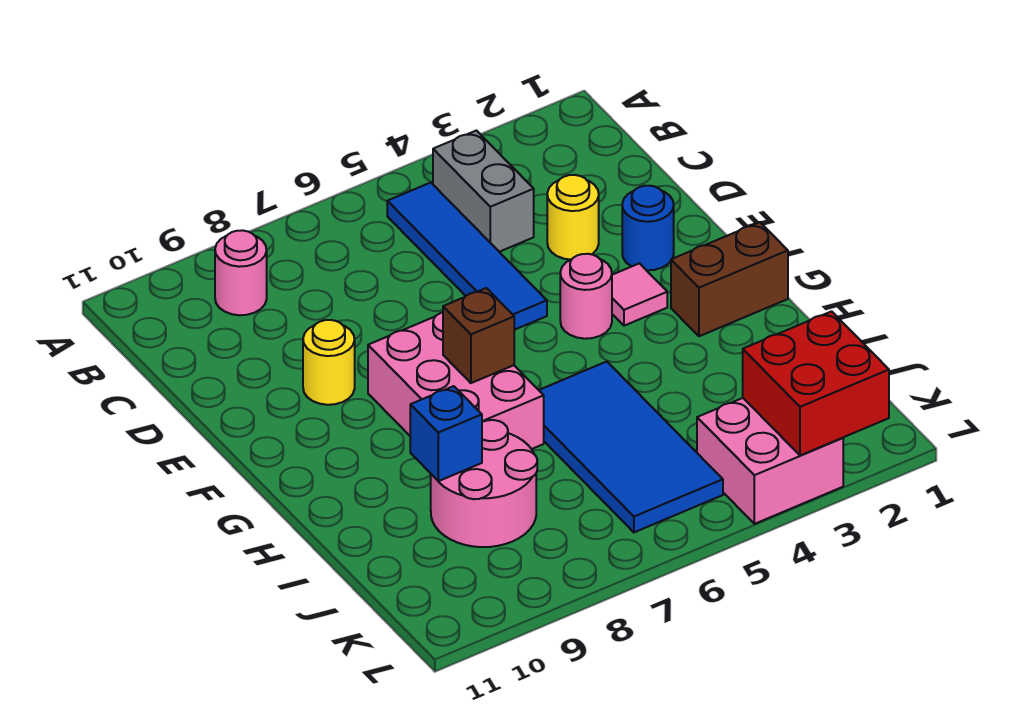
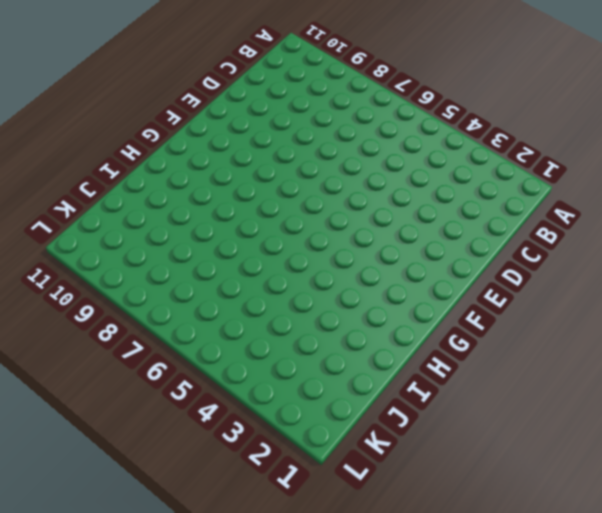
none -> grey 1x2 brick [433,131,534,252]
none -> blue 1x4 tile [387,183,547,330]
none -> pink 1x1 round brick [215,230,267,315]

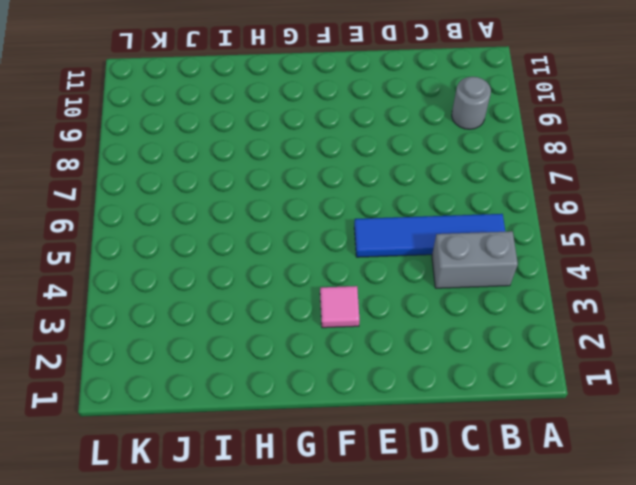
grey 1x1 round brick [452,77,491,129] -> pink 1x1 round brick [215,230,267,315]
none -> yellow 1x1 round brick [547,175,599,260]
none -> blue 1x1 round brick [622,186,674,270]
none -> yellow 1x1 round brick [303,320,355,405]

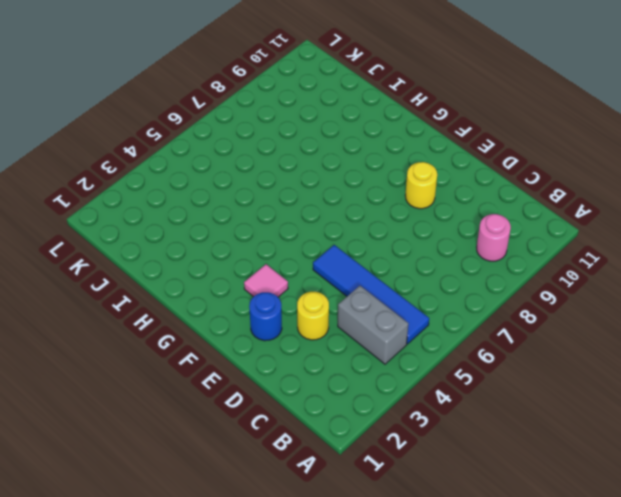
none -> pink 1x1 round brick [560,254,612,339]
none -> pink 2x3 brick [368,312,544,449]
none -> brown 1x2 brick [671,222,788,336]

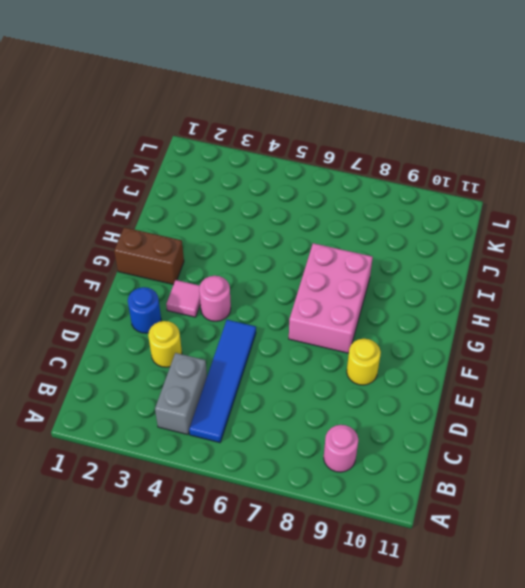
none -> blue 2x4 tile [539,362,723,532]
none -> pink 2x2 round brick [431,420,537,547]
none -> pink 2x2 brick [697,398,843,524]

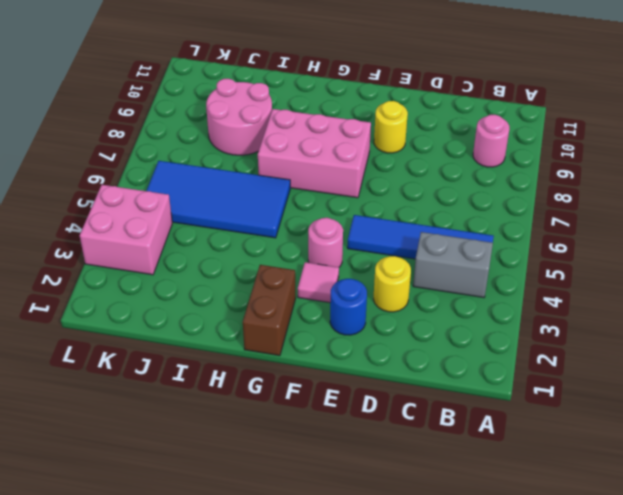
none -> brown 1x1 brick [443,288,514,383]
none -> blue 1x1 brick [410,386,482,481]
none -> red 2x2 brick [743,311,889,455]

